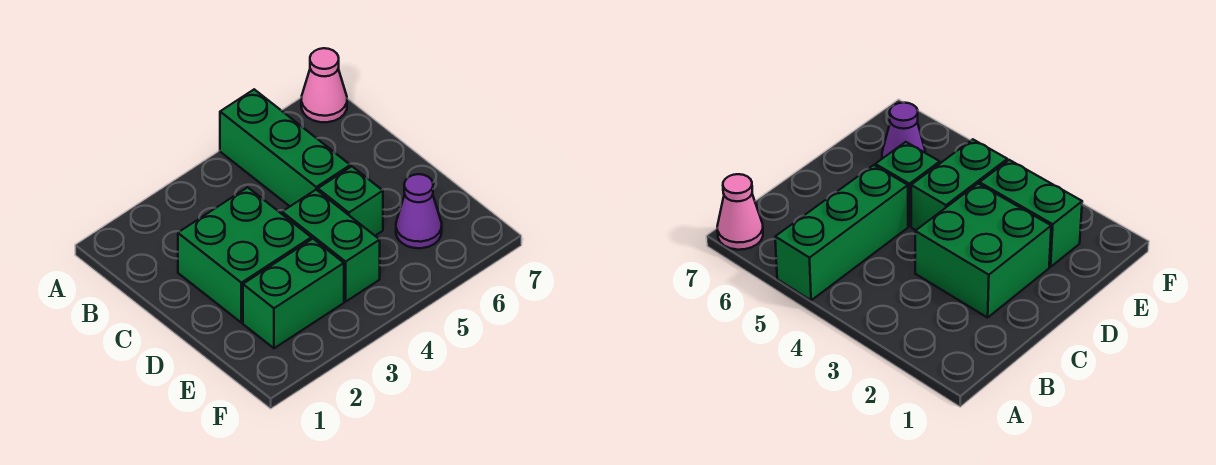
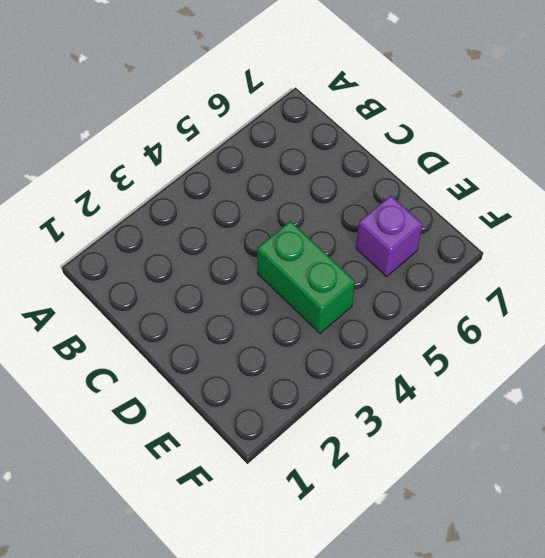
purple 1x1 brick [356,196,423,276] -> purple 1x1 cone [396,174,442,248]
none -> green 1x3 brick [220,89,350,206]
none -> pink 1x1 cone [301,48,347,122]

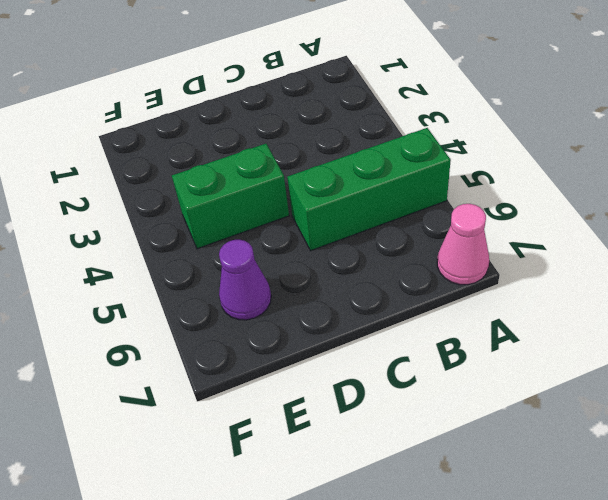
none -> green 2x2 brick [178,187,311,323]
none -> green 1x1 brick [318,166,383,236]

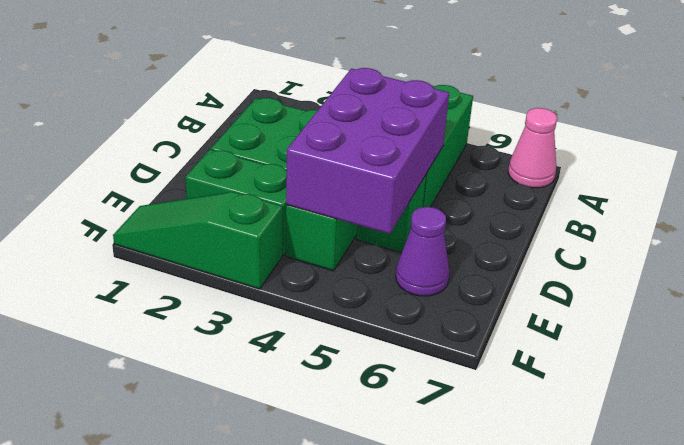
purple 2x3 brick [286,68,449,234] -> none
green 1x3 slope [113,192,283,289] -> none

